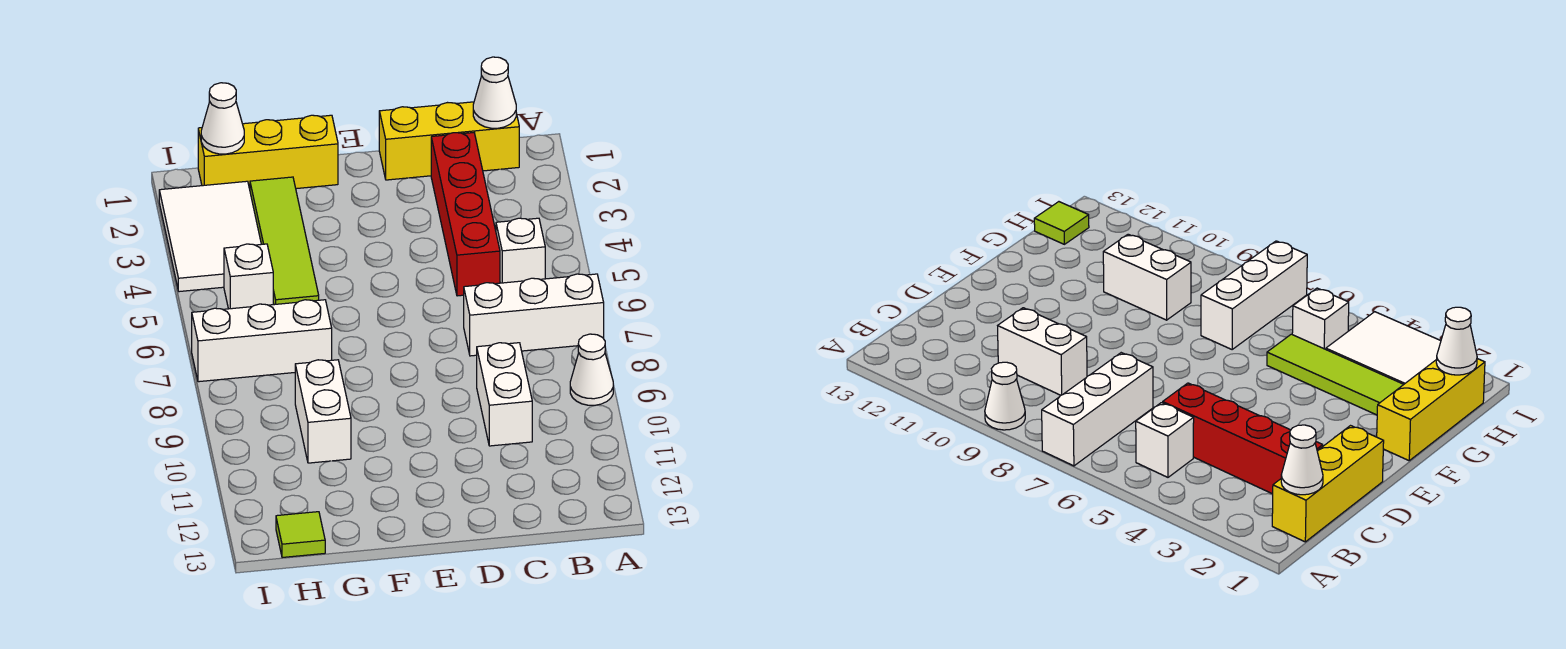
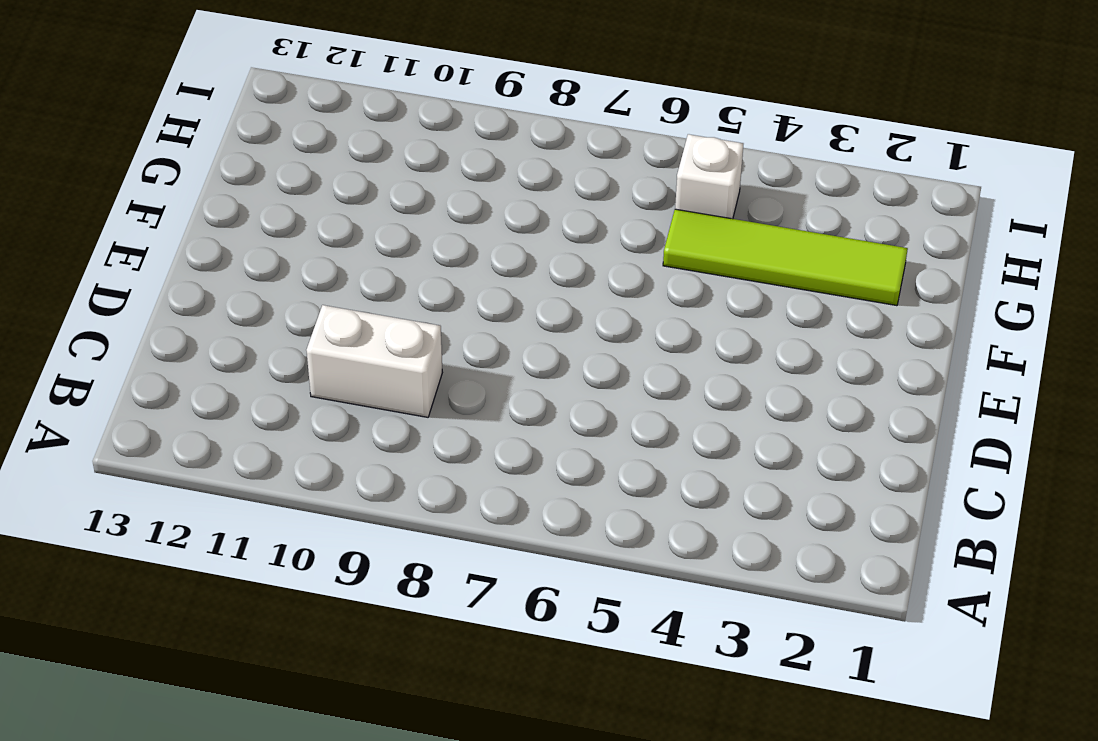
none -> white 1x3 brick [464,274,604,356]
none -> white 1x1 cone [570,334,613,405]
none -> yellow 1x3 brick [379,102,519,180]

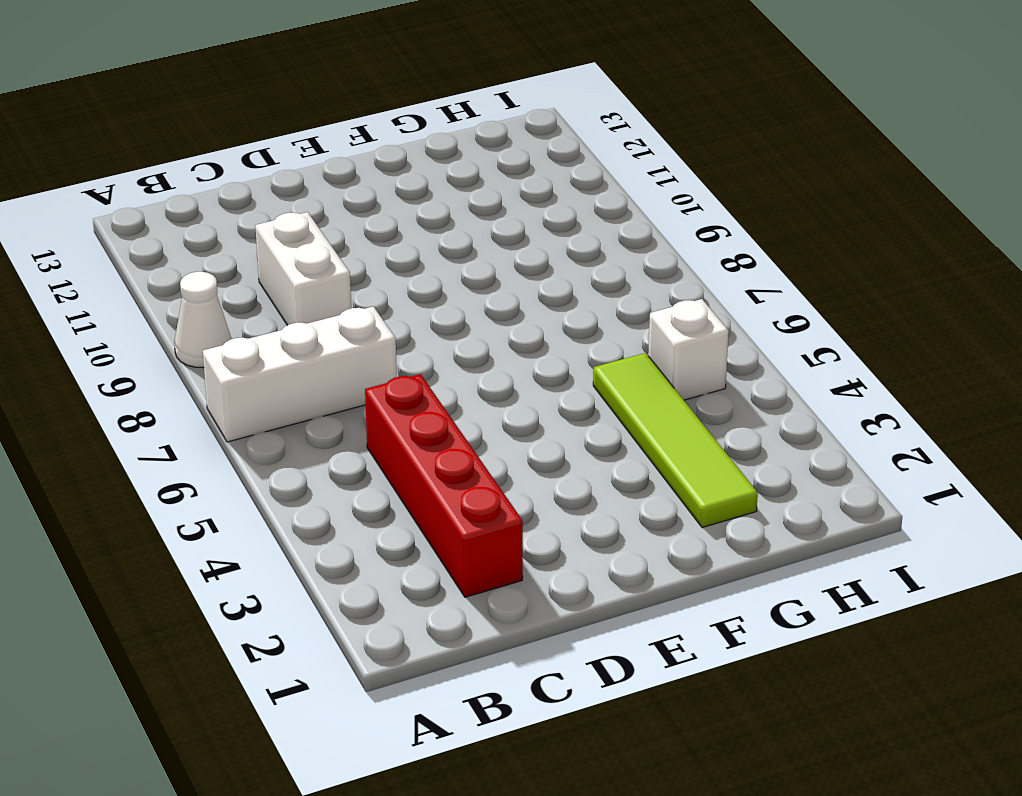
none -> yellow 1x3 brick [379,102,519,180]
none -> white 1x1 brick [496,218,545,283]
none -> yellow 1x3 brick [198,115,338,189]

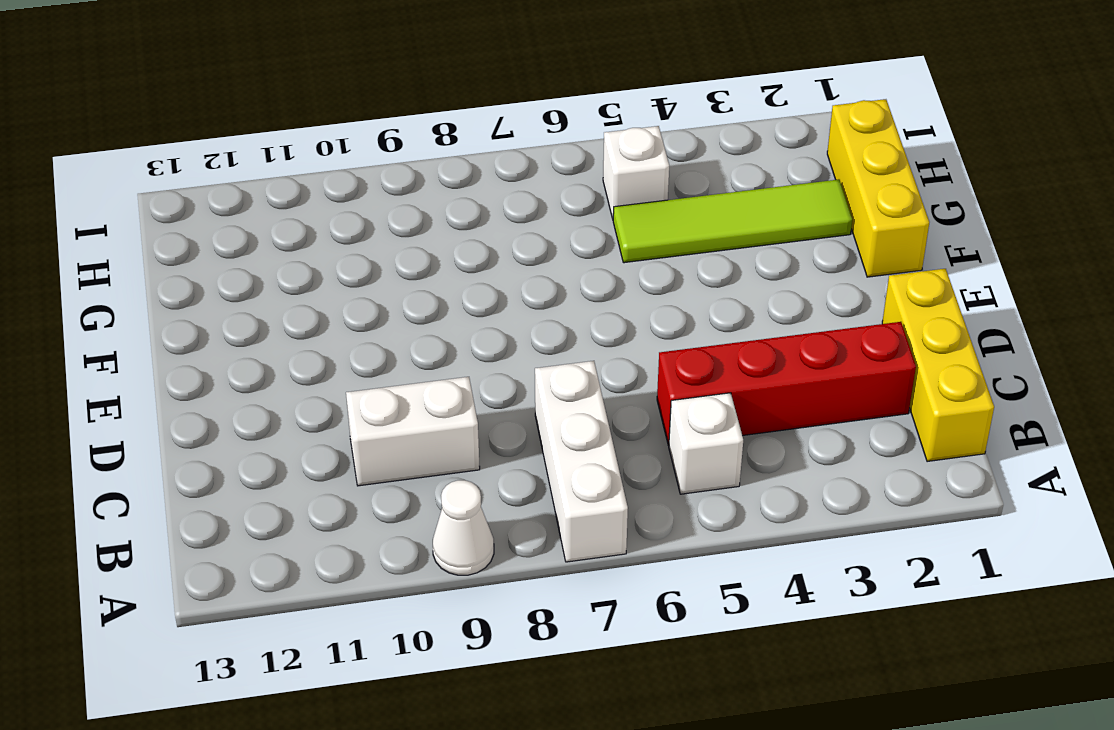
none -> white 1x3 brick [192,300,332,382]
none -> white 1x2 brick [295,360,351,463]
none -> white 2x3 tile [159,181,261,292]

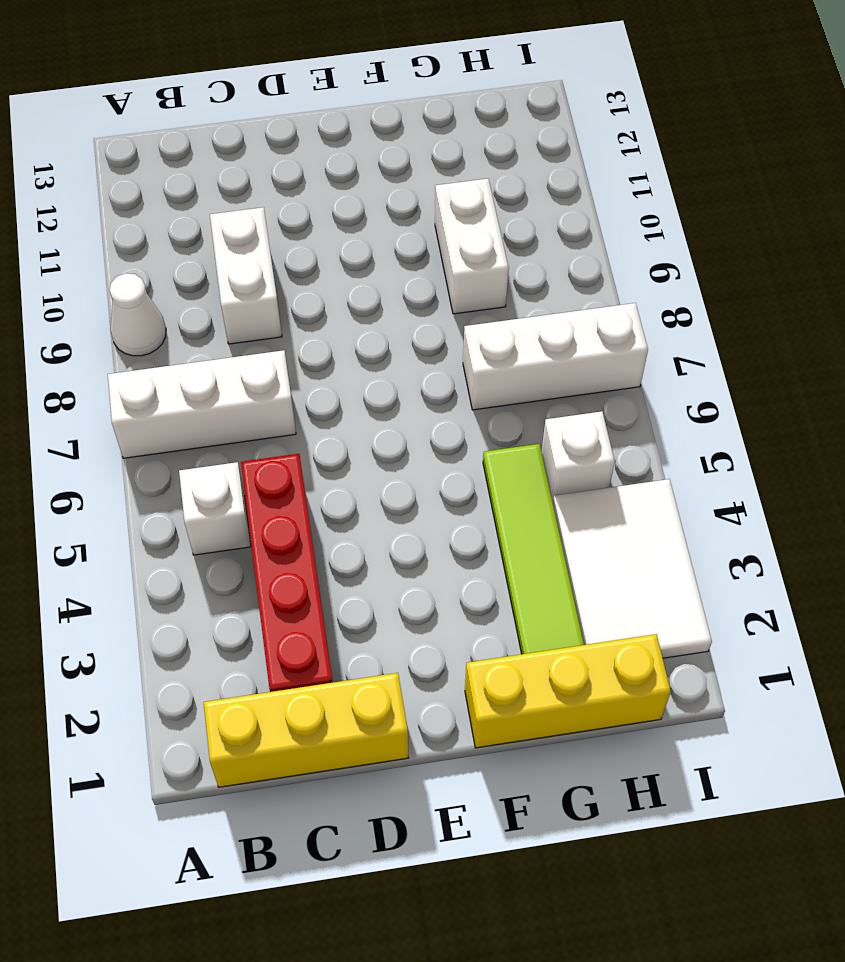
none -> lime 1x1 tile [276,512,325,557]
none -> white 1x1 cone [473,57,516,128]
none -> white 1x1 cone [201,83,244,154]

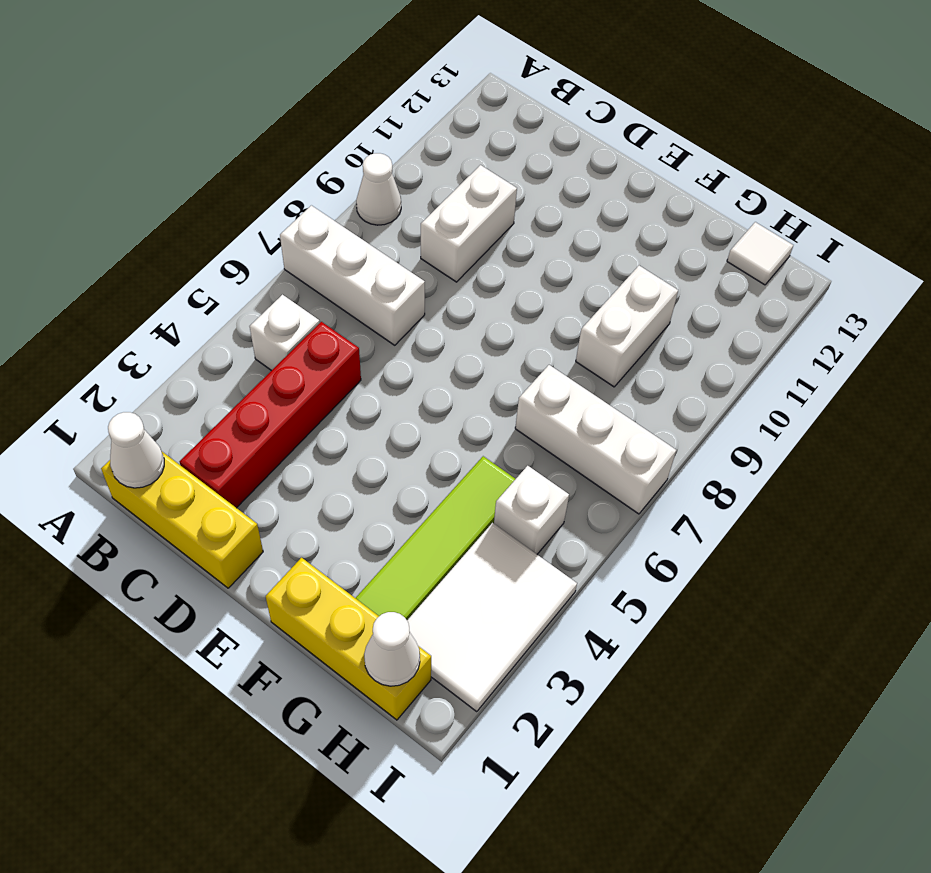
white 1x1 tile [727,222,793,285] -> lime 1x1 tile [276,512,325,557]

